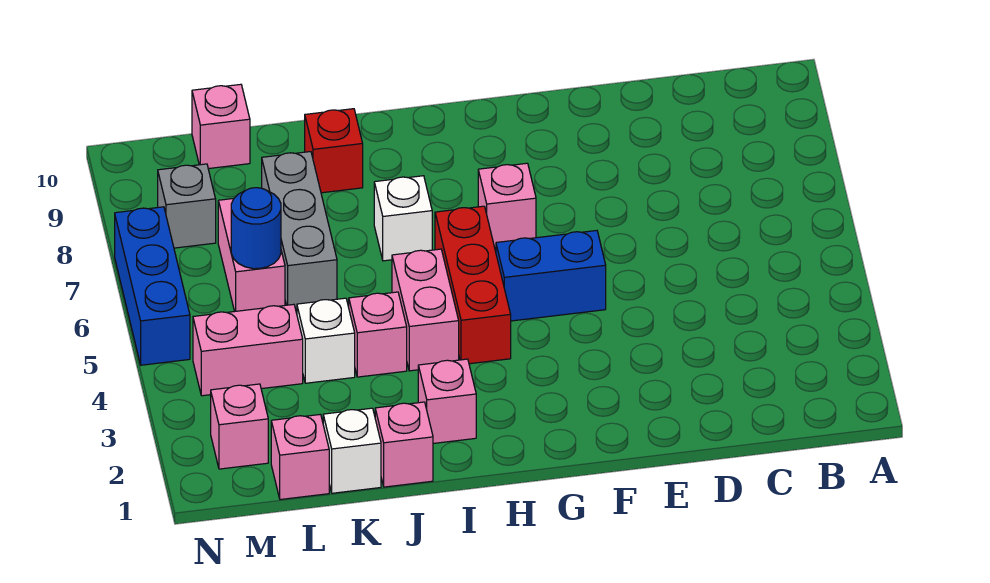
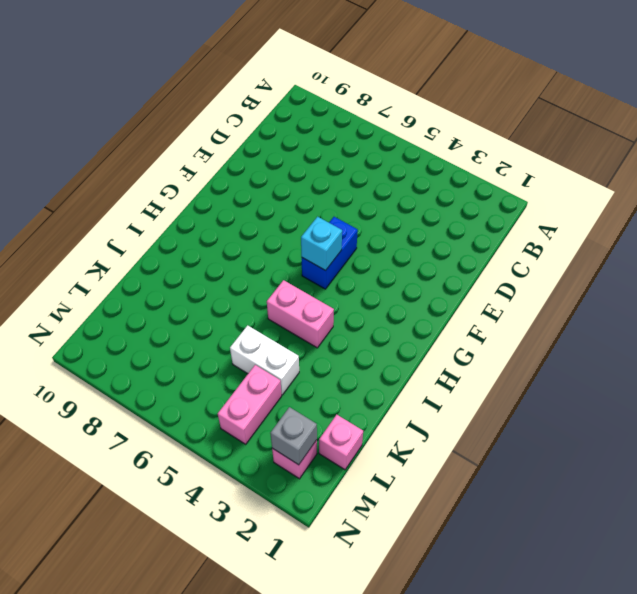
cyan 1x1 brick [301,217,342,271] -> none
white 1x2 brick [230,325,299,395] -> white 1x1 brick [297,298,355,383]
grey 1x1 brick [270,407,317,465] -> grey 1x1 brick moved to [158,164,216,248]
none -> pink 1x1 brick [478,163,536,247]
none -> red 1x3 brick [435,206,511,364]
none -> pink 1x1 brick [418,359,476,443]

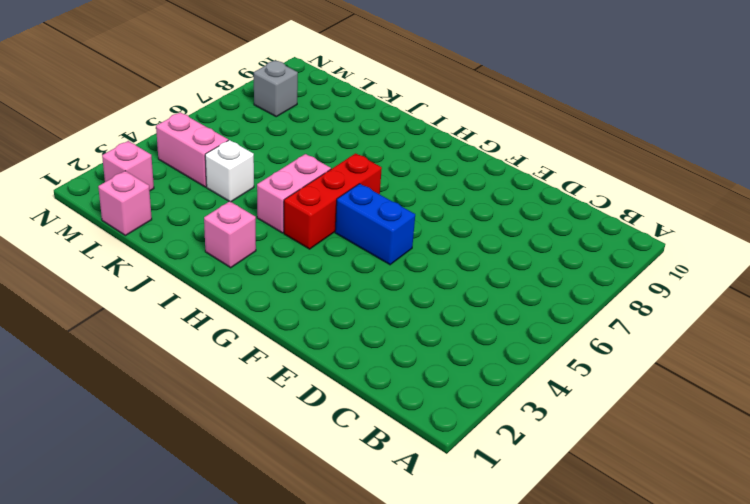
none -> pink 1x1 brick [478,163,536,247]
none -> white 1x1 brick [374,176,432,261]
none -> pink 1x1 brick [375,402,433,487]

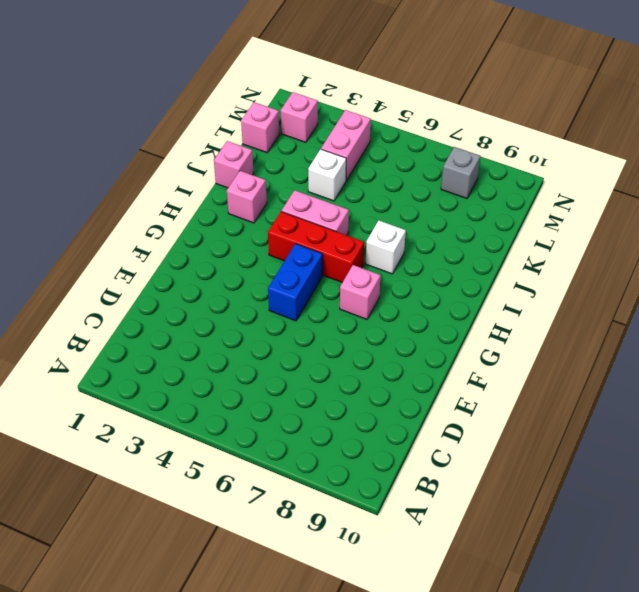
none -> pink 1x1 brick [349,292,407,377]
none -> red 1x1 brick [305,109,363,193]
none -> white 1x1 brick [323,408,381,493]

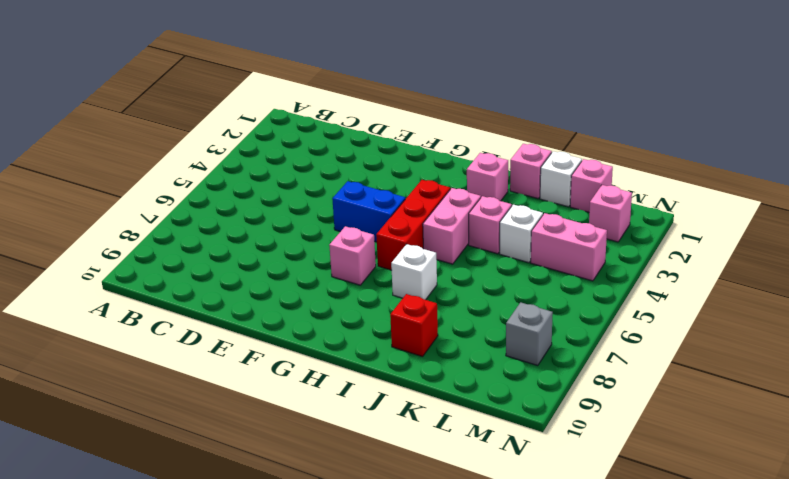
none -> grey 1x3 brick [262,152,337,309]
none -> pink 1x2 brick [218,198,285,311]
none -> pink 1x1 brick [192,84,250,169]

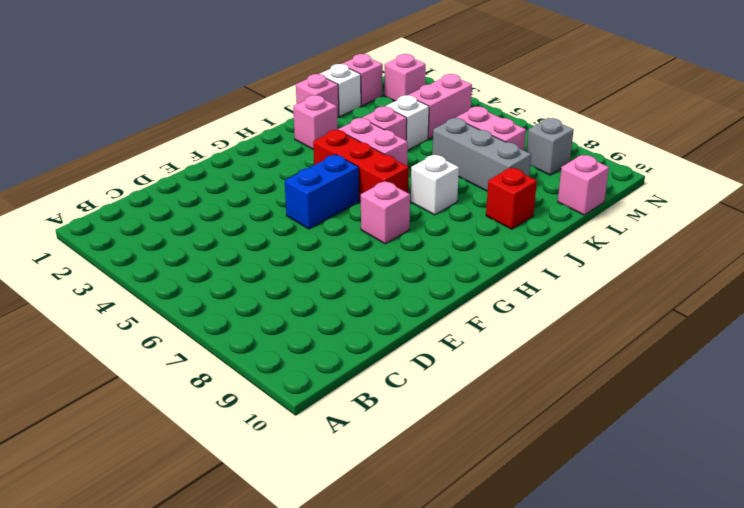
none -> blue 1x3 brick [115,207,190,365]
none -> blue 1x1 round brick [231,188,281,269]

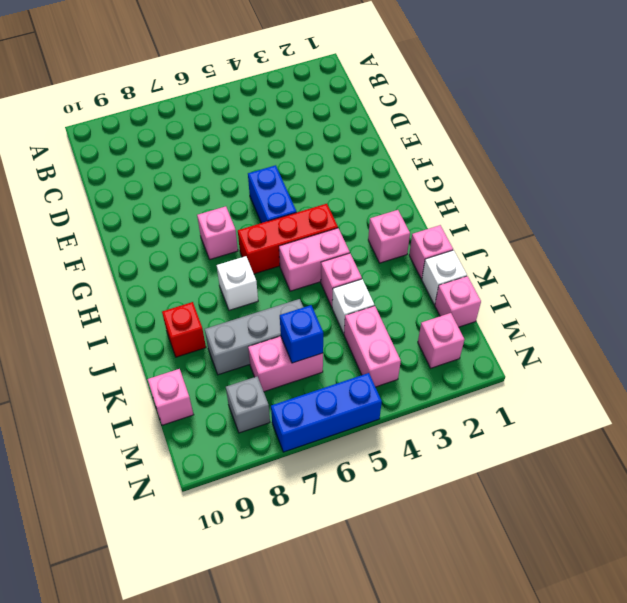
blue 1x1 brick [280,305,323,363] -> blue 1x1 round brick [231,188,281,269]

